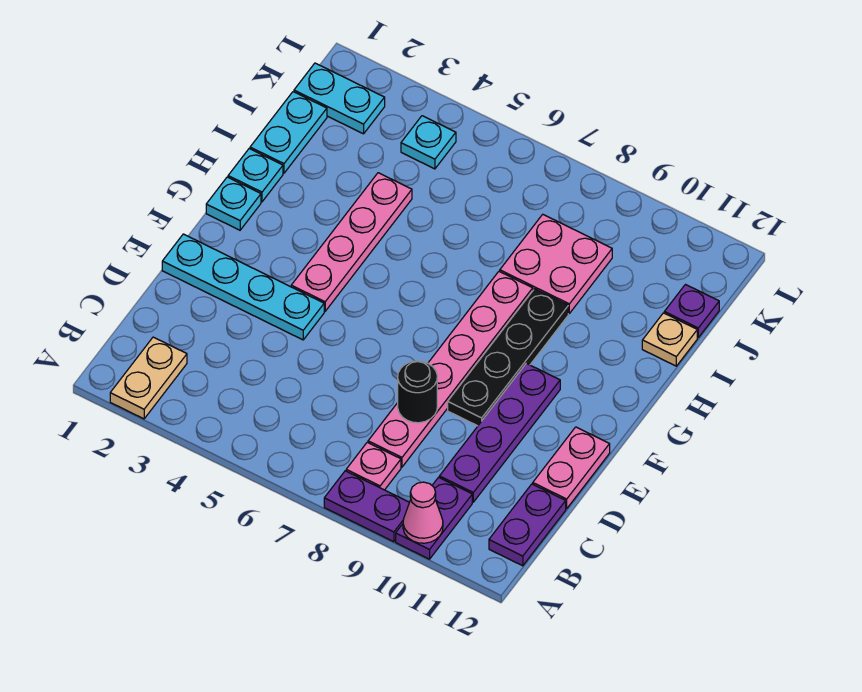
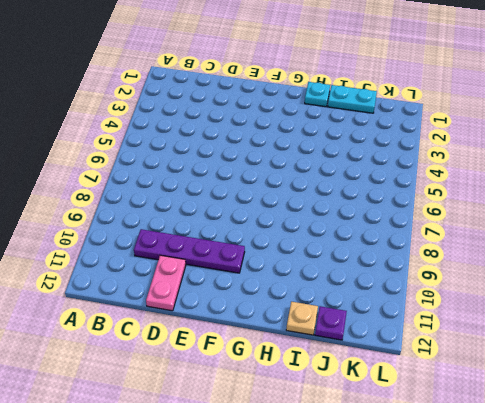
pink 1x2 plate [146,255,186,311] -> pink 1x2 plate turned to [533,427,610,509]
none -> tan 1x2 plate [110,337,187,419]
none -> purple 1x2 plate [324,471,409,542]
none -> purple 1x2 plate [396,477,472,559]

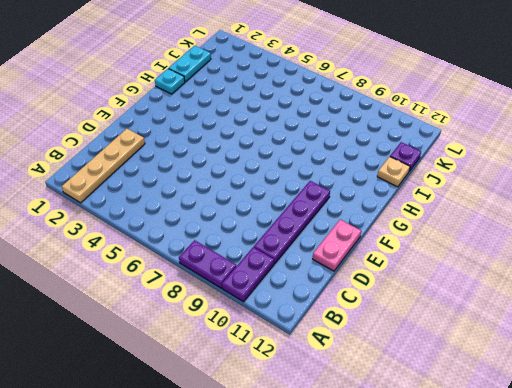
tan 1x4 plate [62,129,145,203] -> tan 1x2 plate [110,337,187,419]
none -> pink 1x1 plate [346,442,401,490]
none -> purple 1x2 plate [489,484,566,566]
none -> pink 1x6 plate [368,271,533,467]

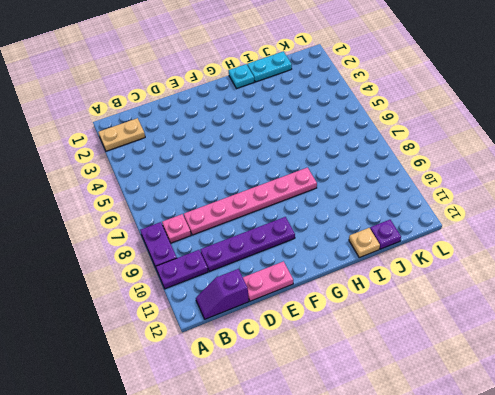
purple 1x2 slope [196,269,249,319] -> purple 1x2 plate [489,484,566,566]
none -> cyan 1x4 plate [162,234,324,340]
none -> black 1x4 plate [448,289,568,426]
none -> pink 1x4 plate [291,173,412,311]

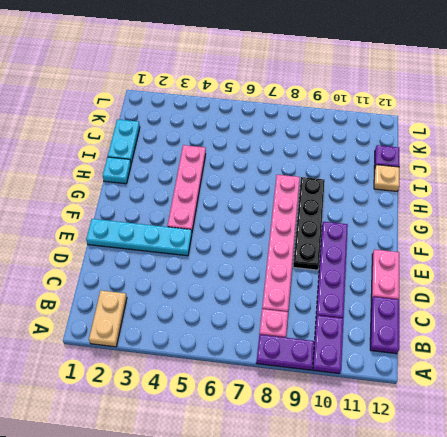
none -> cyan 1x1 plate [206,177,261,230]
none -> pink 2x2 plate [500,214,612,313]
none -> cyan 1x2 plate [294,63,385,134]

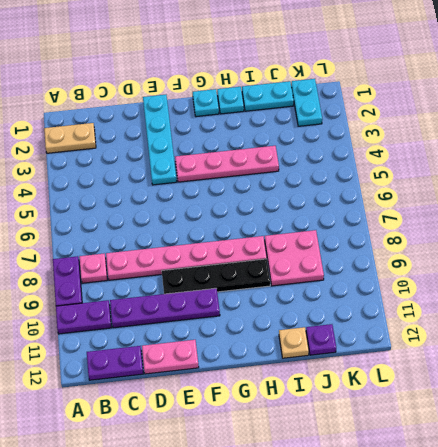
none -> cyan 1x1 plate [401,116,456,169]
none -> pink 1x1 cone [403,482,443,543]
none -> black 1x1 round brick [398,361,437,423]

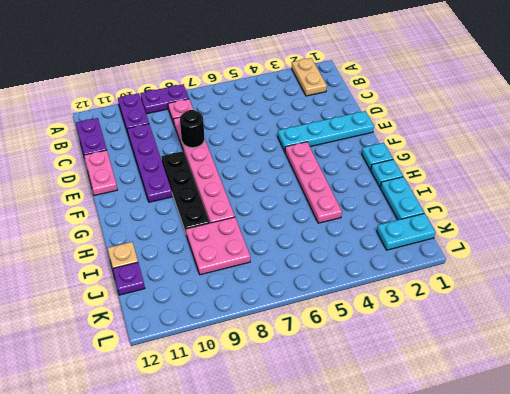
none -> cyan 1x1 plate [401,116,456,169]
none -> pink 1x1 cone [403,482,443,543]

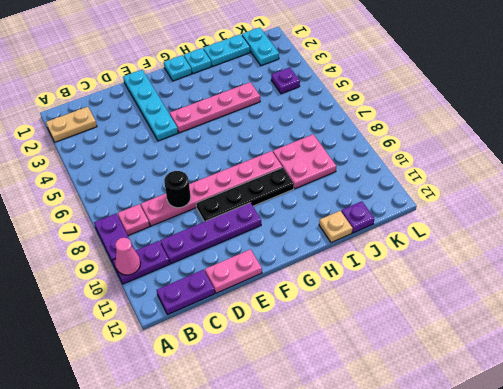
purple 1x1 plate [271,67,300,94] -> cyan 1x1 plate [401,116,456,169]

